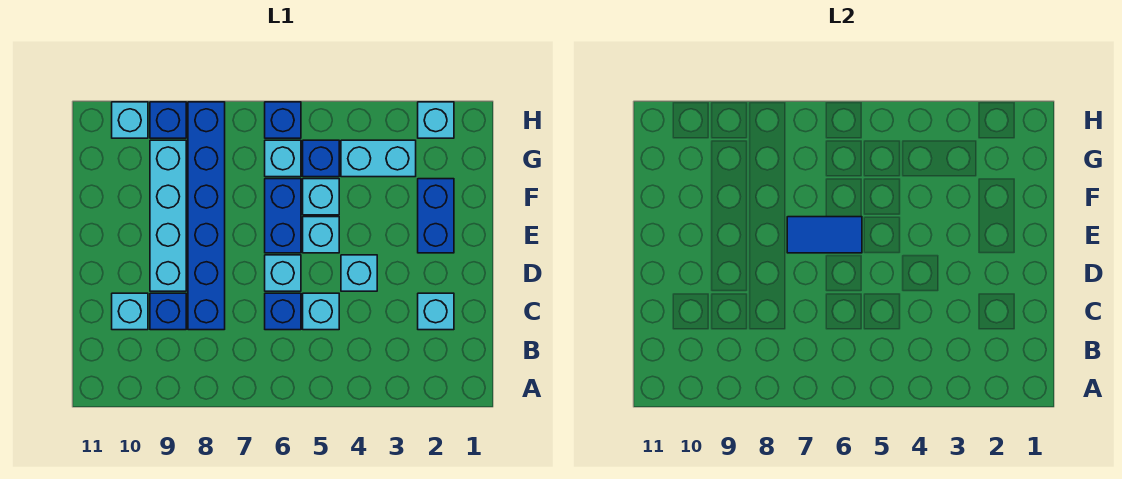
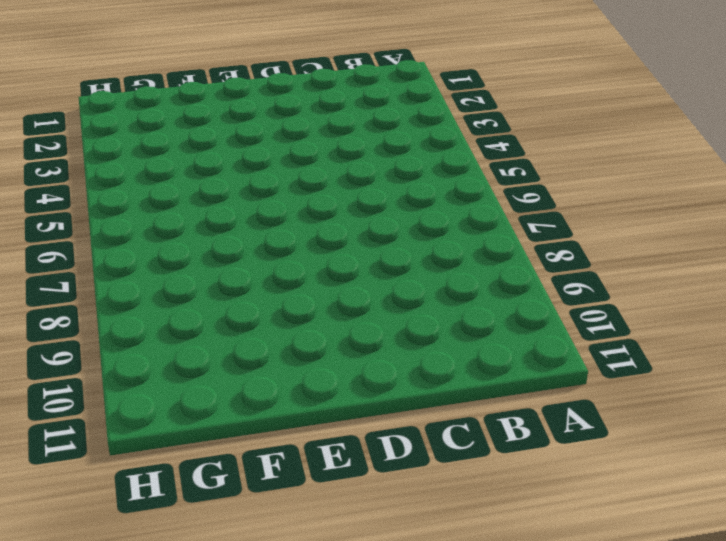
none -> cyan 1x1 brick [418,293,454,330]
none -> cyan 1x1 brick [303,293,339,330]
none -> blue 1x1 brick [265,293,301,330]

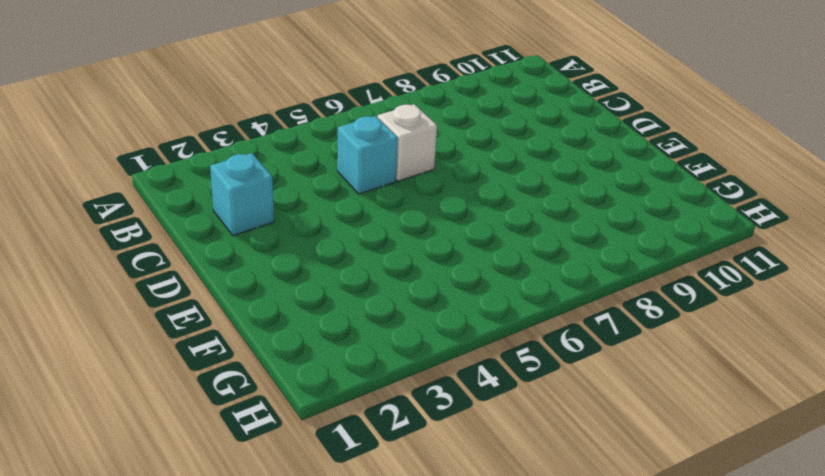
white 1x1 brick [377,104,437,181] -> blue 1x1 brick [265,293,301,330]
none -> blue 1x6 brick [188,102,225,330]
none -> blue 1x1 brick [150,293,186,330]
none -> cyan 1x1 brick [112,293,148,330]

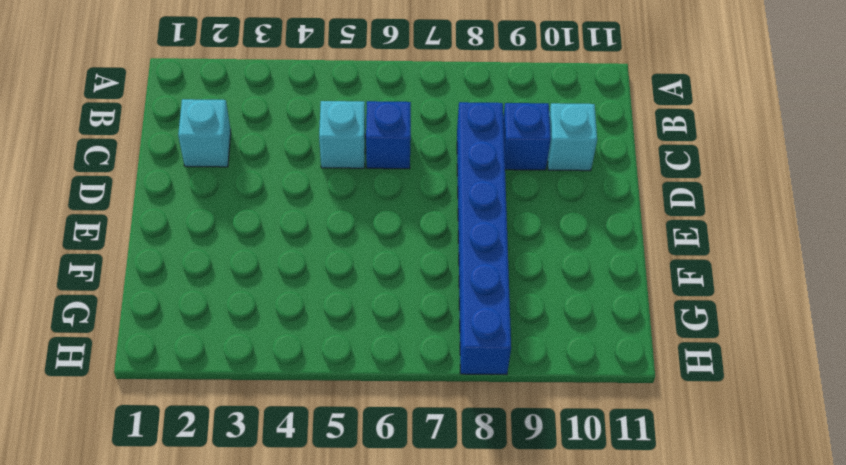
none -> cyan 1x1 brick [341,255,377,291]
none -> cyan 1x1 brick [265,255,301,291]
none -> cyan 1x4 brick [150,140,186,291]

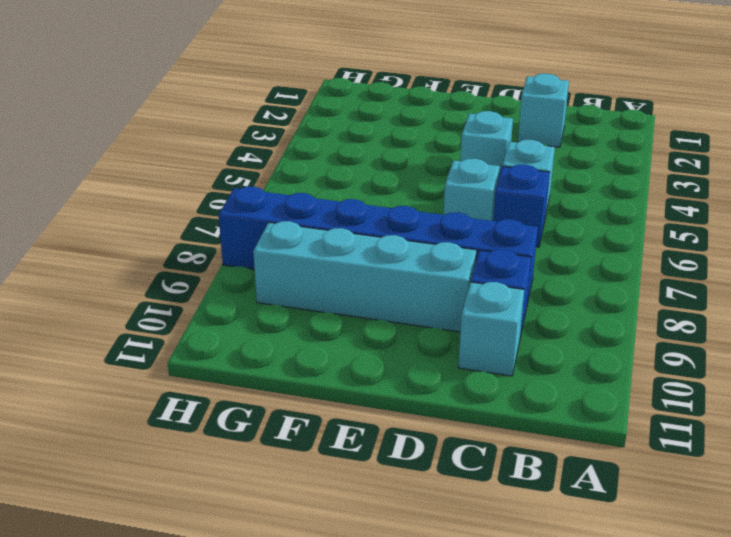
none -> blue 1x2 brick [418,179,454,253]
none -> cyan 1x1 brick [303,217,339,253]
none -> blue 1x2 brick [265,179,301,253]

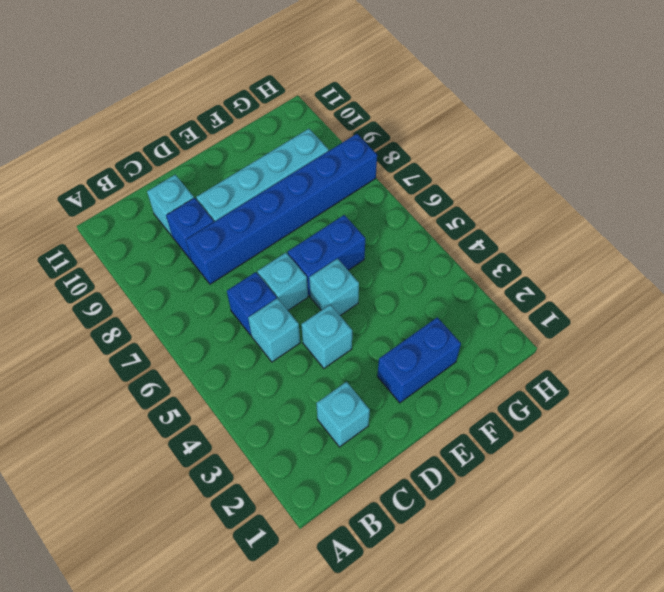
none -> cyan 1x1 brick [303,179,339,215]
none -> cyan 1x2 brick [341,140,416,177]
none -> blue 1x1 brick [303,140,339,177]

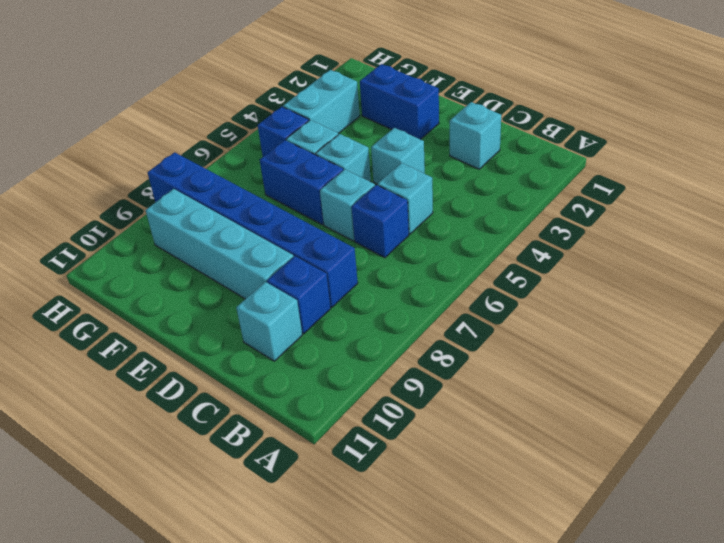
none -> cyan 1x1 brick [265,140,301,177]
none -> cyan 1x1 brick [418,102,454,138]
none -> blue 1x1 brick [265,102,301,138]

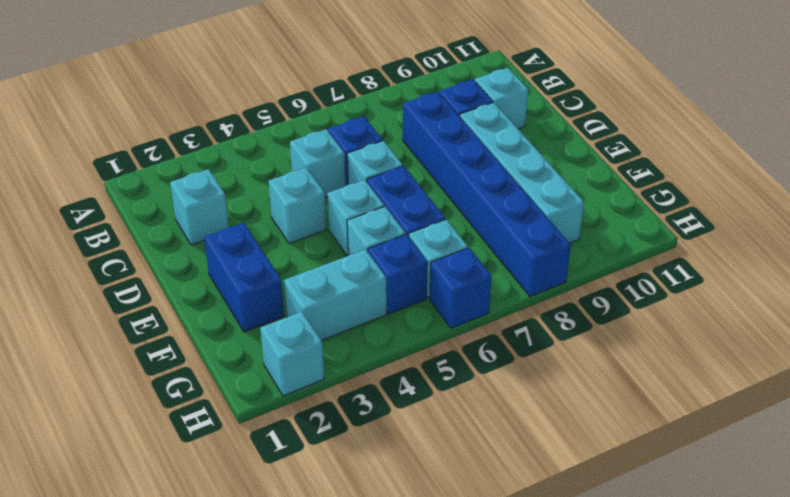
none -> blue 1x1 brick [150,102,186,138]
none -> cyan 1x1 brick [112,102,148,138]
none -> blue 1x2 tile [787,217,862,253]

